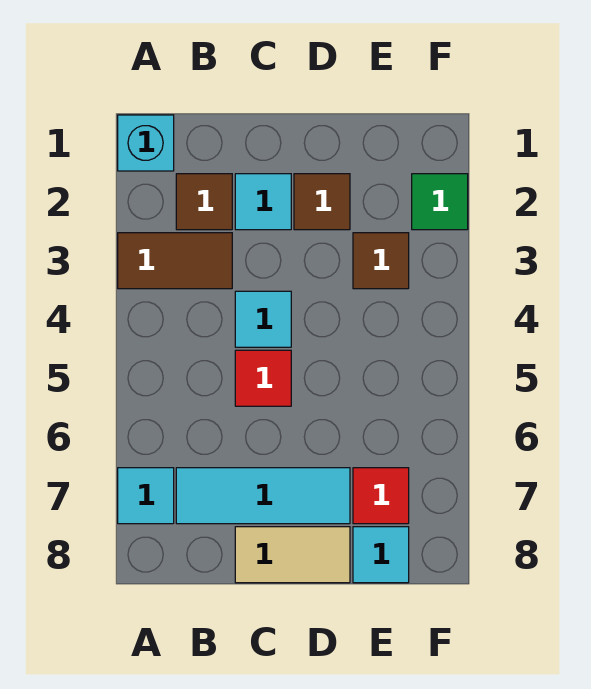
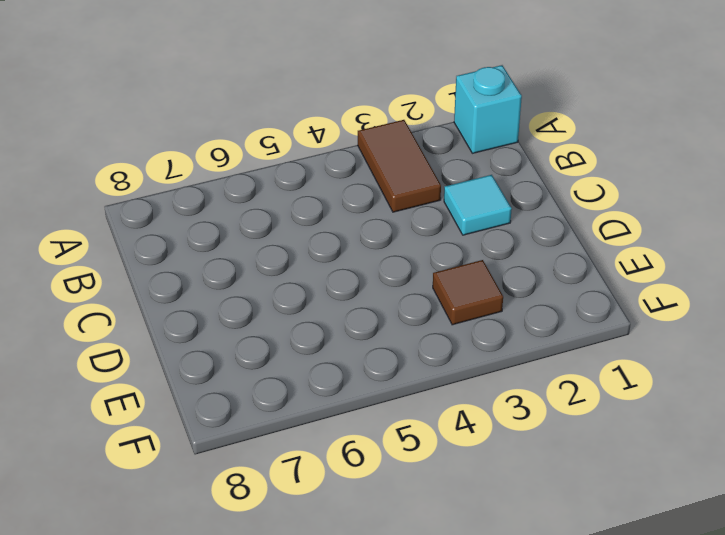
none -> cyan 1x1 tile [118,468,174,524]
none -> brown 1x1 tile [176,174,232,230]
none -> cyan 1x3 tile [176,468,350,524]

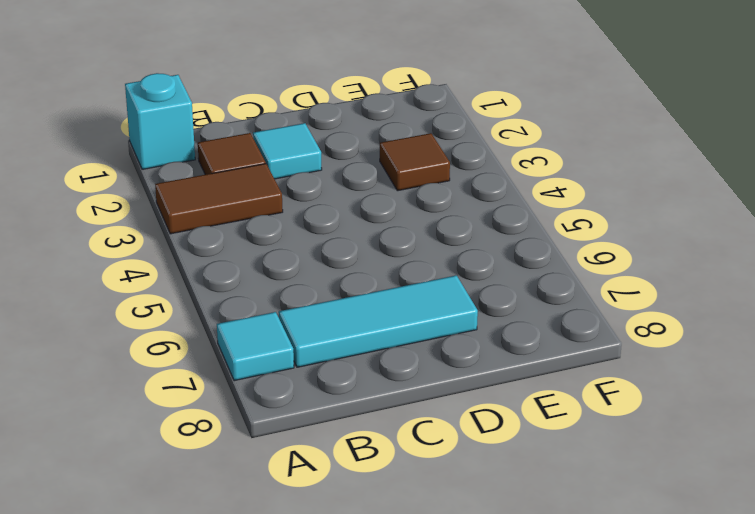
none -> cyan 1x1 tile [235,291,291,347]
none -> red 1x1 tile [235,350,291,406]
none -> tan 1x2 tile [235,527,350,583]

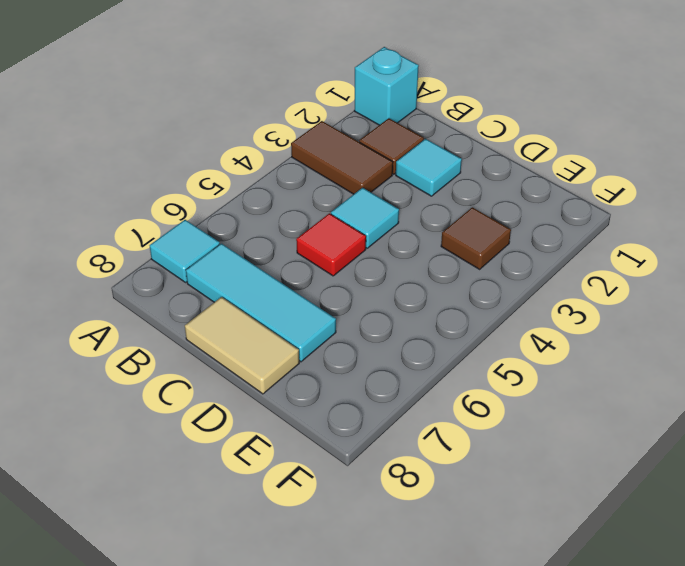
none -> brown 1x1 tile [294,174,350,230]
none -> red 1x1 tile [353,468,409,524]
none -> cyan 1x1 tile [353,527,409,583]

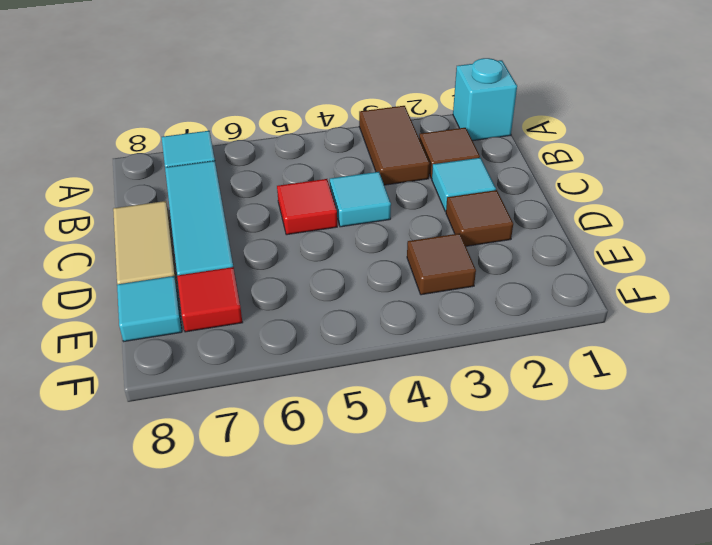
none -> green 1x1 tile [412,174,468,230]

